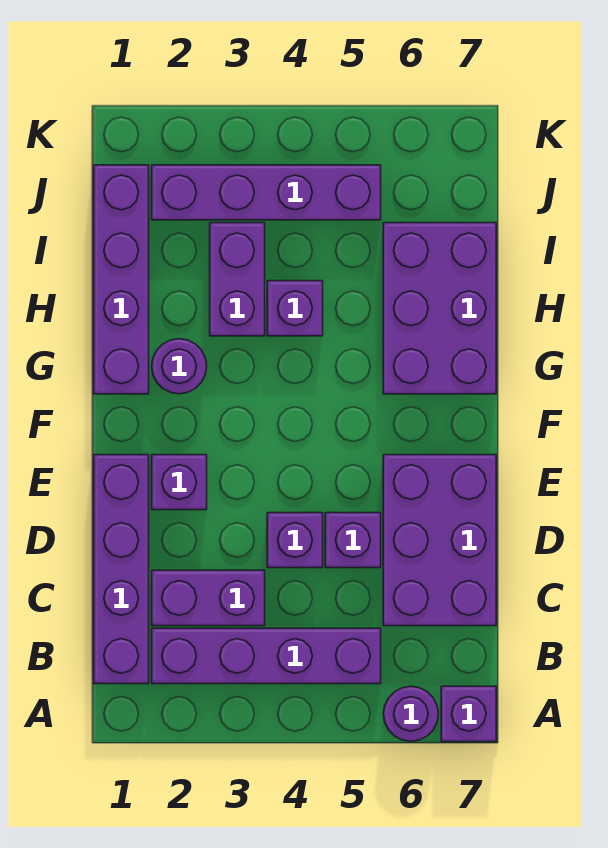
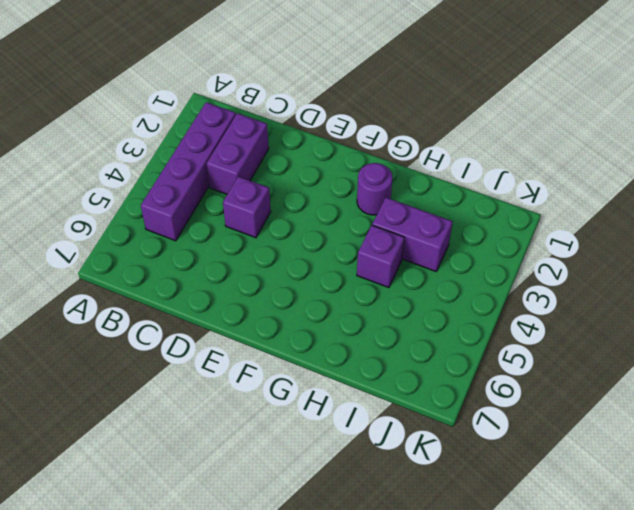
none -> purple 1x1 round brick [383,686,438,741]
none -> purple 1x1 brick [441,686,496,742]
none -> purple 1x4 brick [94,455,149,684]

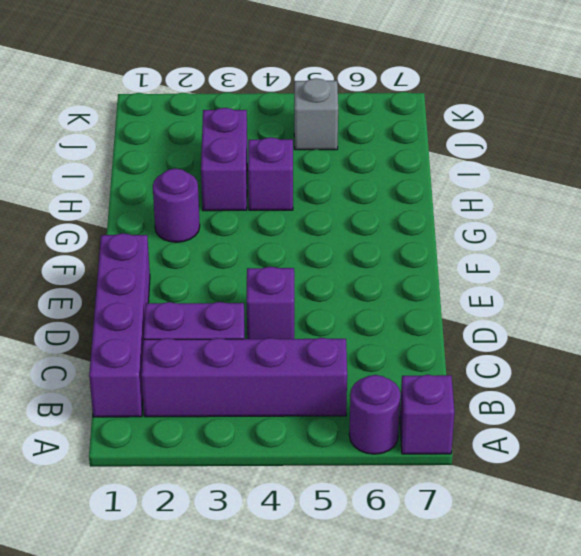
grey 1x1 brick [294,78,338,150] -> purple 1x4 brick [152,165,381,220]
none -> purple 2x3 brick [383,455,496,626]
none -> purple 1x1 brick [325,513,381,568]
none -> purple 1x1 brick [152,455,207,510]

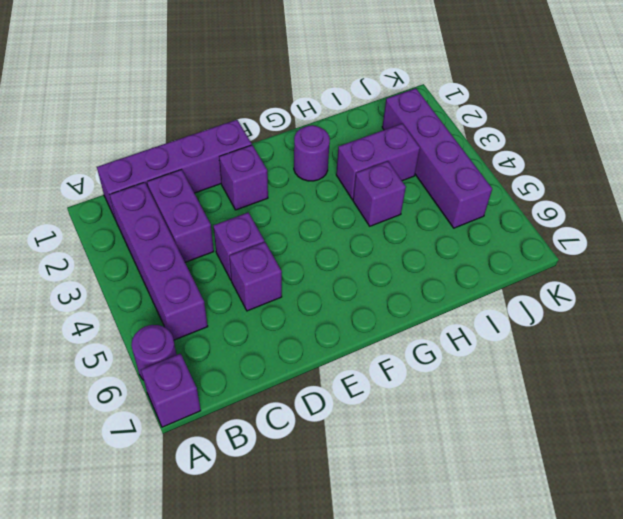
none -> purple 2x3 brick [383,455,496,626]
none -> purple 1x4 brick [94,165,149,394]
none -> purple 2x3 brick [383,223,496,394]

